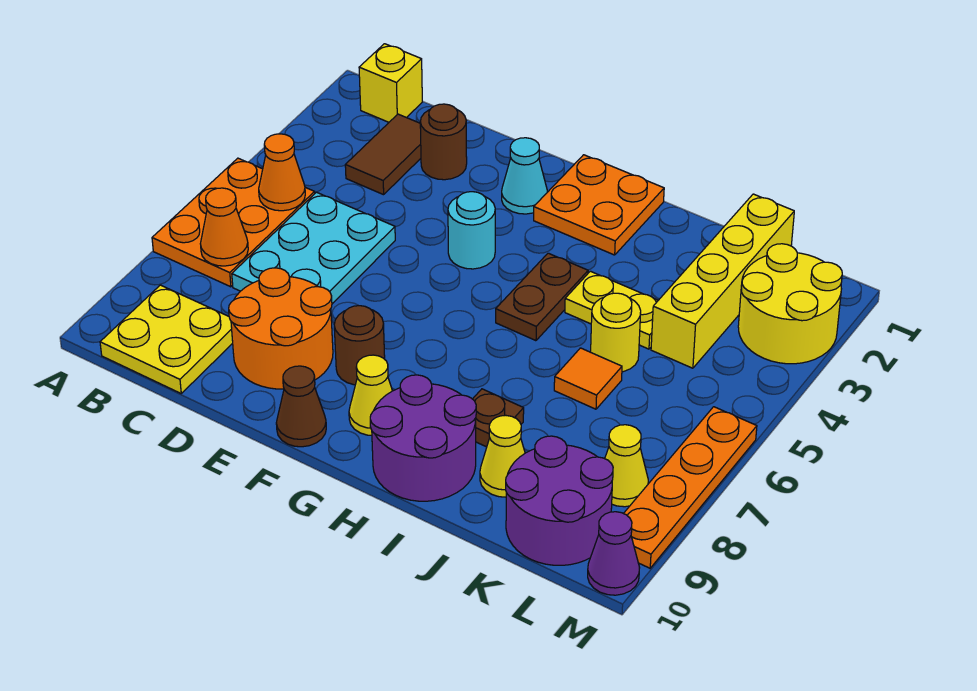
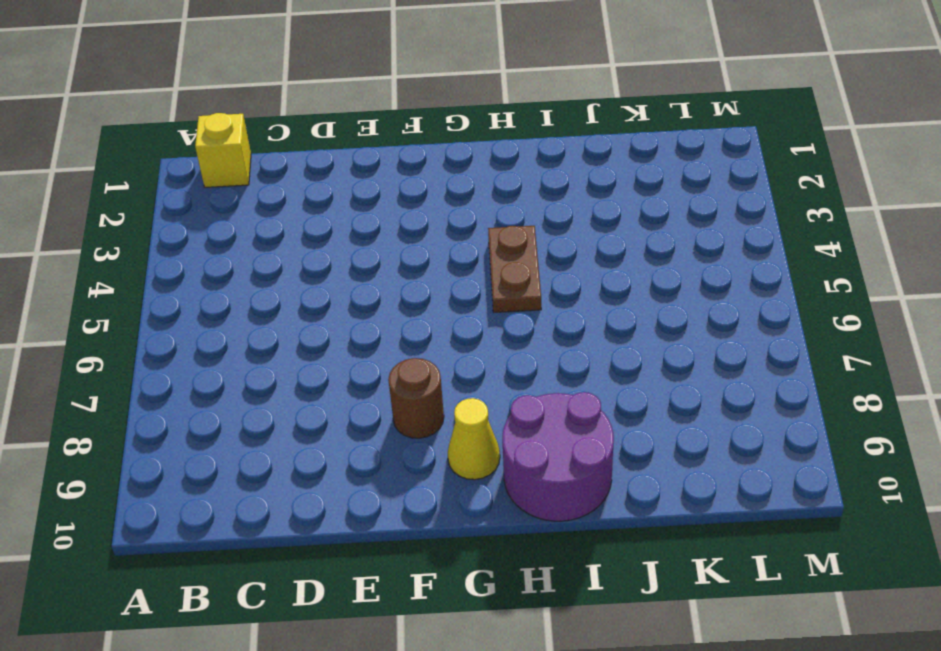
none -> orange 2x3 plate [152,158,315,287]
none -> yellow 2x2 plate [100,285,233,393]
none -> brown 1x2 tile [345,114,421,195]

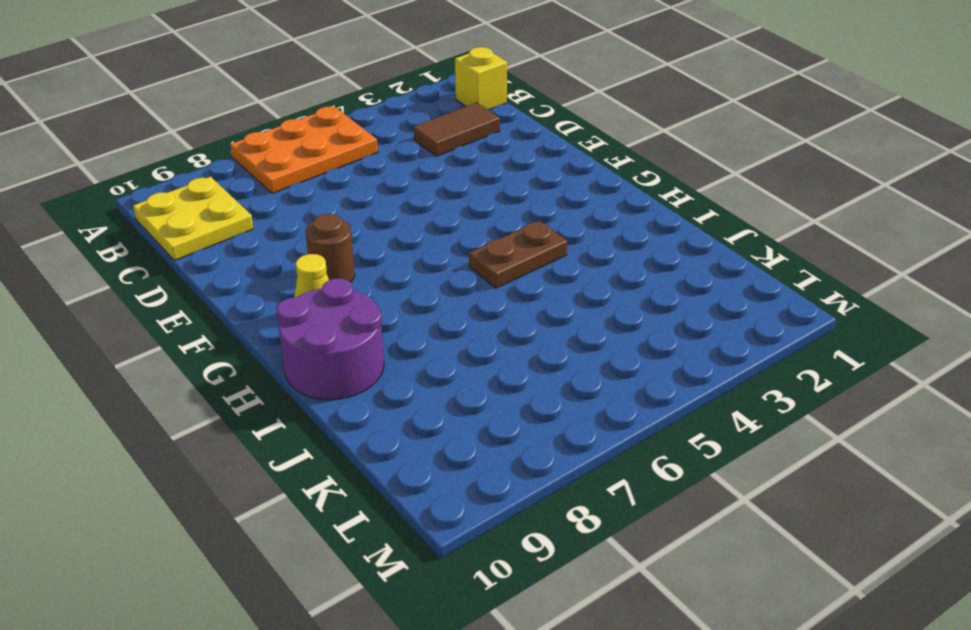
none -> cyan 2x3 plate [232,192,395,304]
none -> brown 1x1 round brick [420,104,467,180]
none -> orange 2x2 round brick [229,268,333,389]

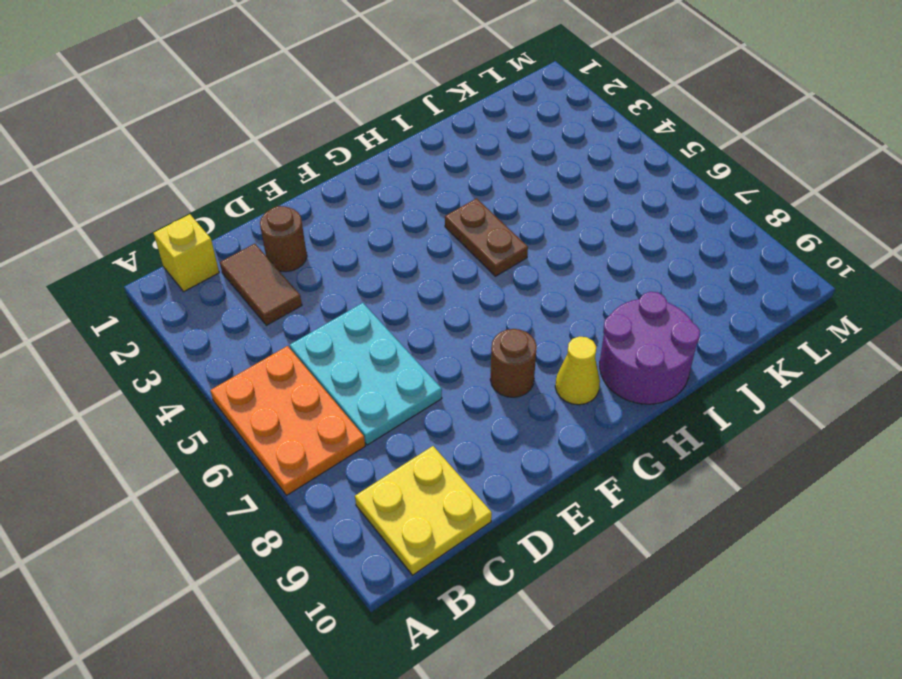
none -> orange 2x2 round brick [229,268,333,389]
none -> cyan 1x1 cone [502,138,547,214]
none -> cyan 1x1 round brick [448,192,495,269]

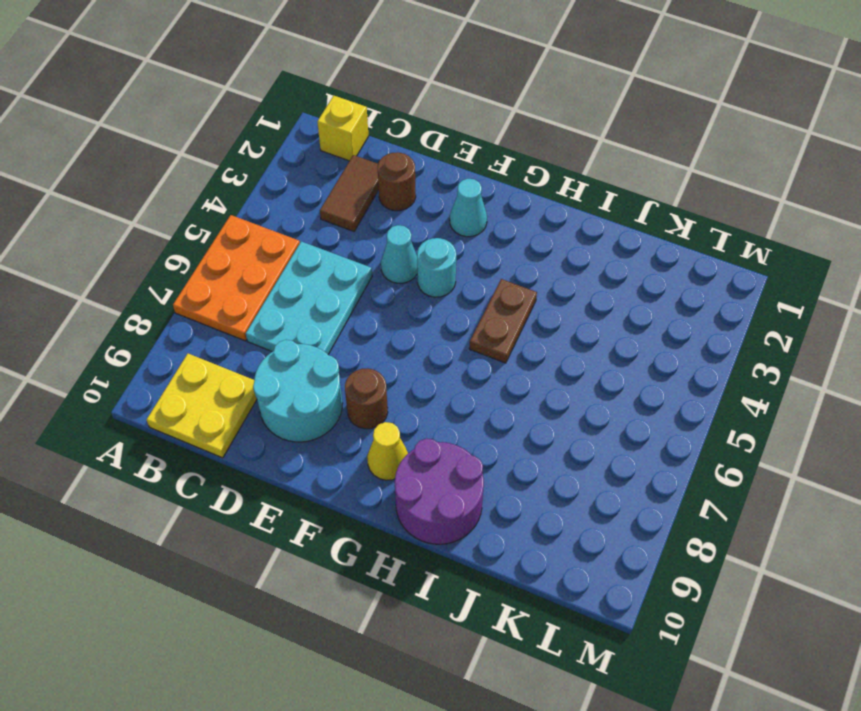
cyan 2x2 round brick [253,340,343,442] -> orange 2x2 round brick [229,268,333,389]
cyan 1x1 cone [381,225,417,283] -> none
none -> brown 1x1 cone [276,366,326,447]
none -> orange 2x2 plate [534,155,664,255]
none -> yellow 1x2 plate [565,271,658,349]

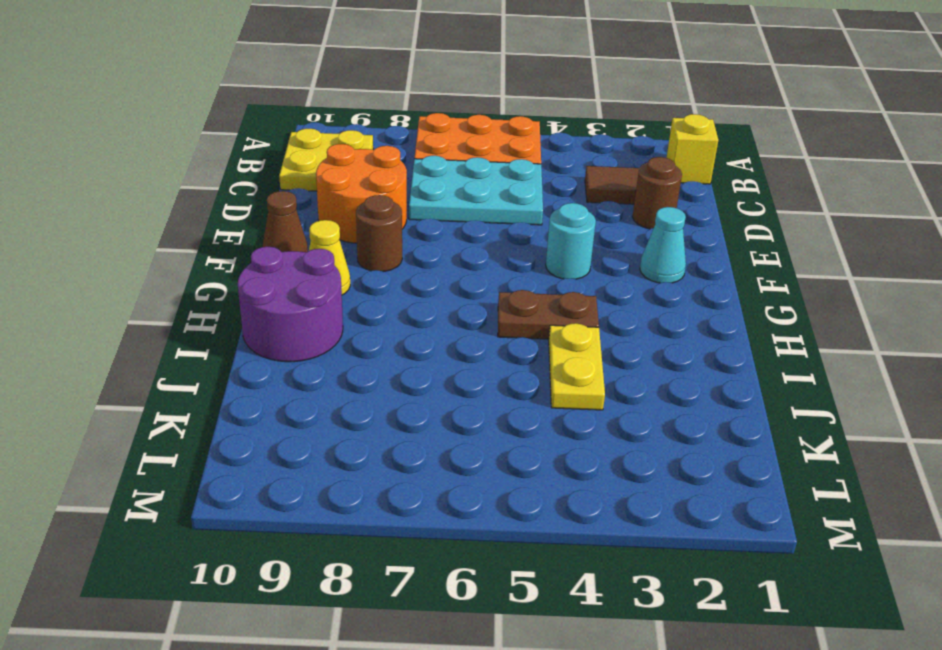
none -> orange 2x2 plate [534,155,664,255]
none -> brown 1x1 plate [473,389,524,447]
none -> yellow 1x1 round brick [591,293,641,372]

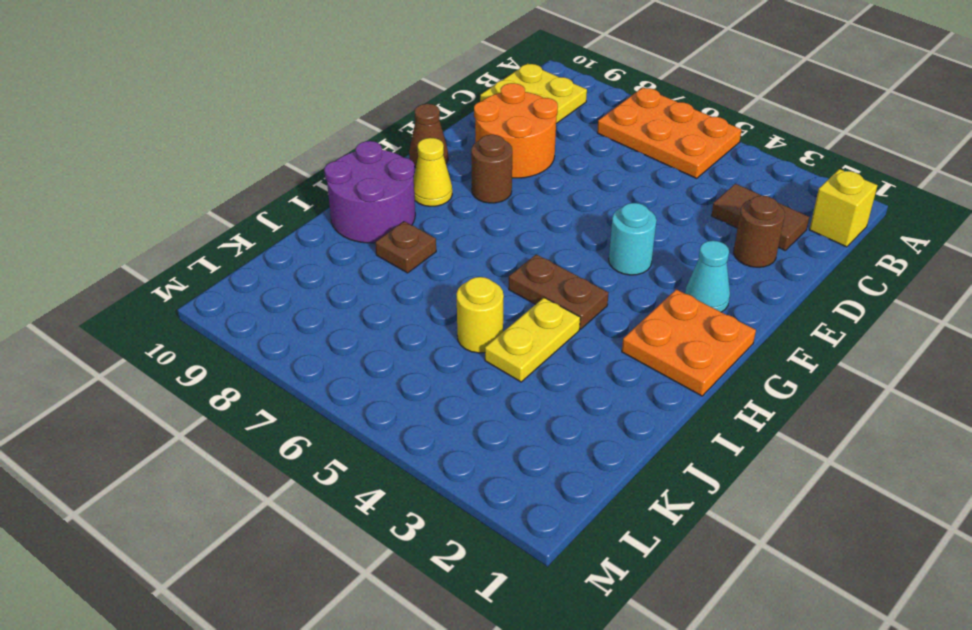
none -> cyan 2x3 plate [232,192,395,304]
none -> orange 1x1 tile [554,348,622,409]
none -> yellow 1x1 cone [480,416,525,497]

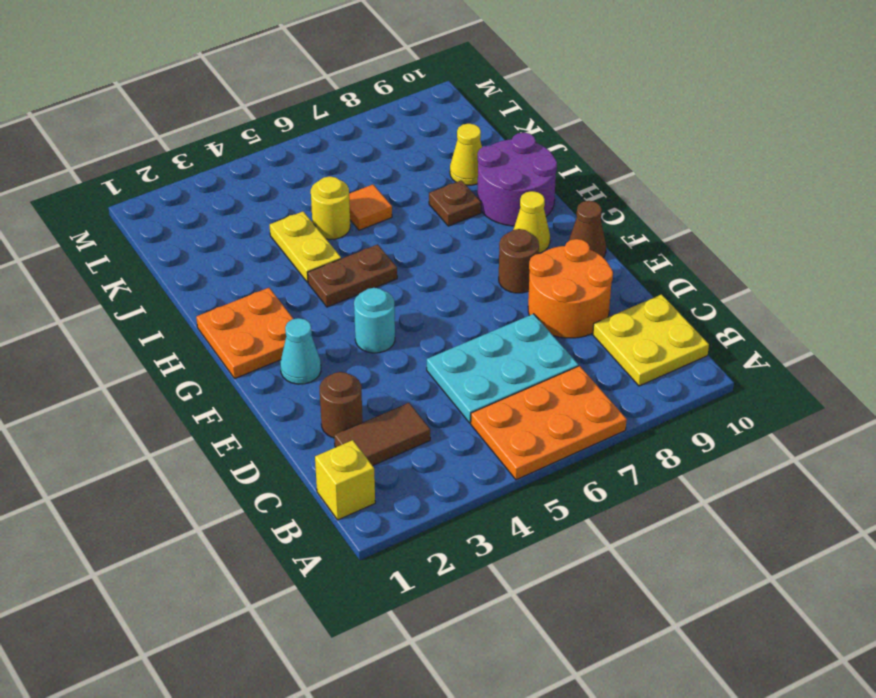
none -> yellow 1x4 brick [651,194,794,368]
none -> purple 2x2 round brick [506,436,613,565]
none -> yellow 2x2 round brick [738,244,842,364]

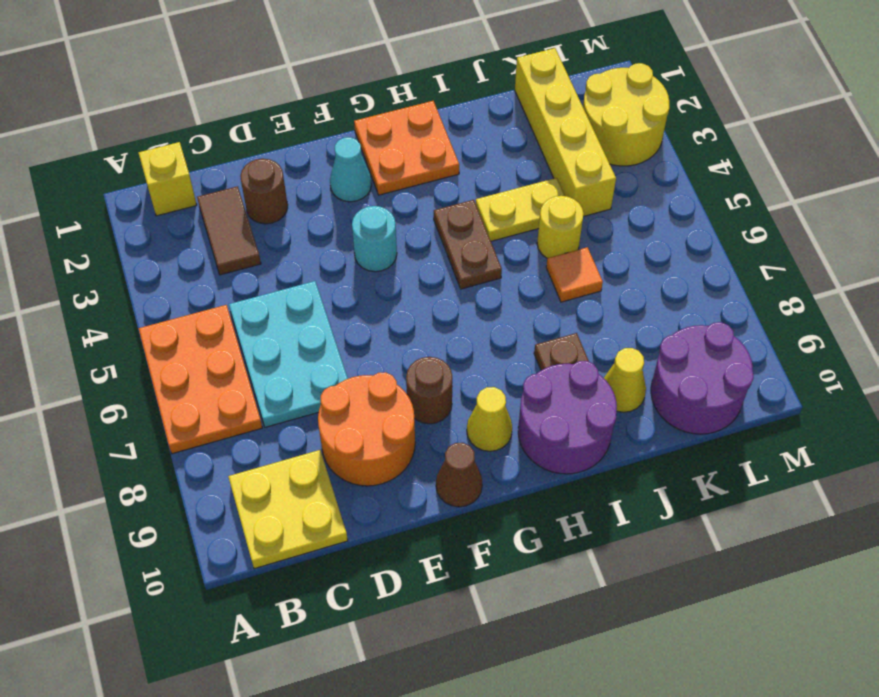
none -> yellow 1x1 cone [605,425,648,507]
none -> orange 1x4 plate [624,407,757,568]
none -> purple 1x1 cone [588,512,640,595]

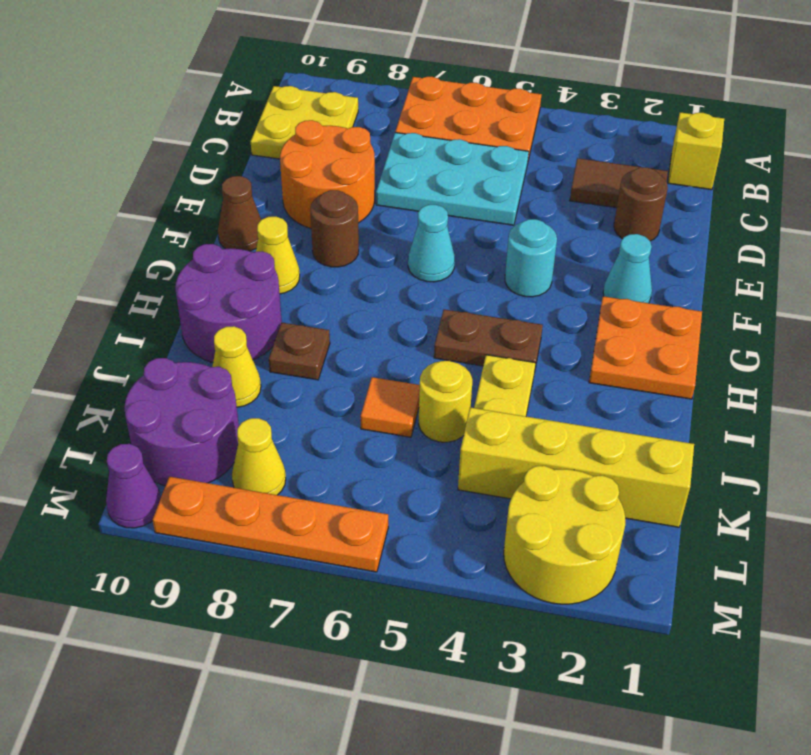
cyan 1x1 cone [408,205,455,282] -> none
none -> orange 1x1 cone [259,134,305,211]
none -> orange 1x1 cone [200,188,248,266]

